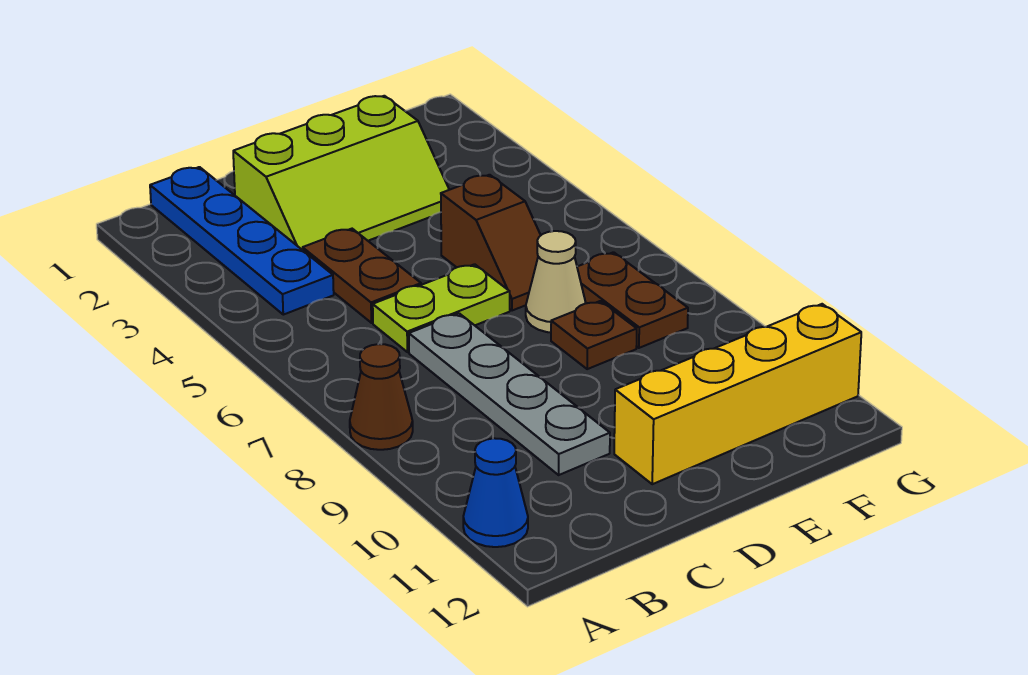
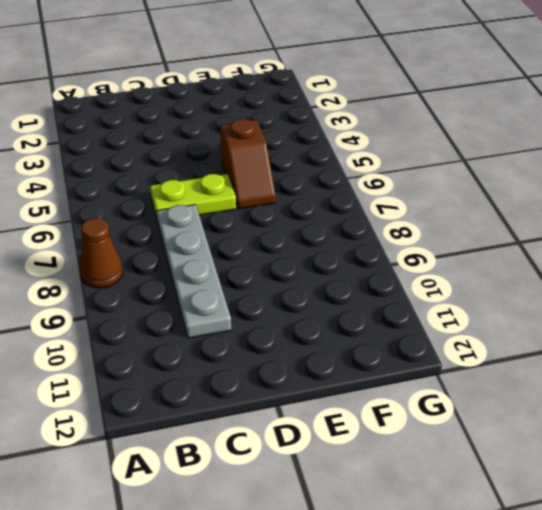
none -> blue 1x1 cone [463,438,528,547]
none -> blue 1x4 plate [150,167,334,315]
none -> lime 2x3 slope [233,96,449,250]

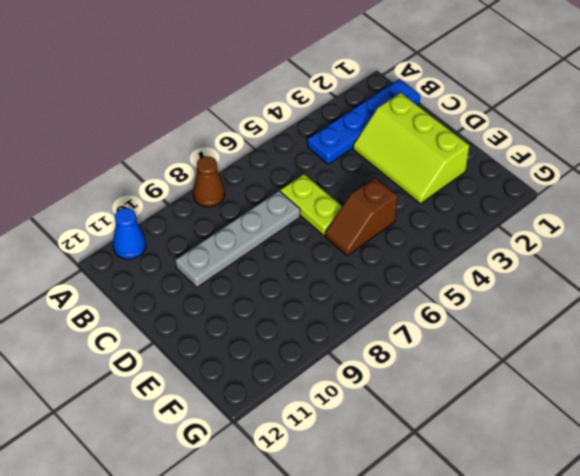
none -> brown 1x2 plate [303,229,421,323]
none -> yellow 1x4 brick [614,304,861,484]
none -> tan 1x1 cone [526,231,586,332]

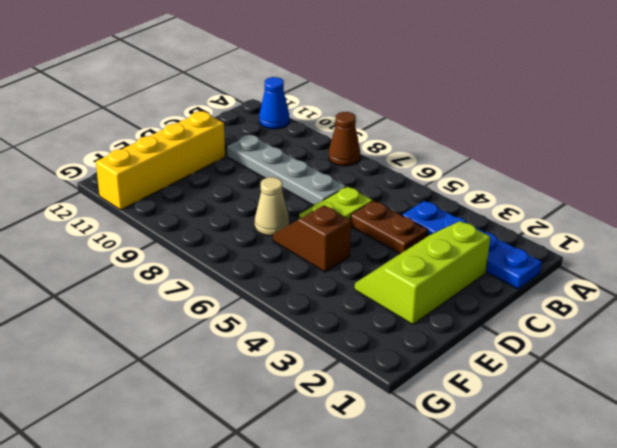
none -> brown 1x1 plate [551,301,637,369]
none -> brown 1x2 plate [577,252,688,348]

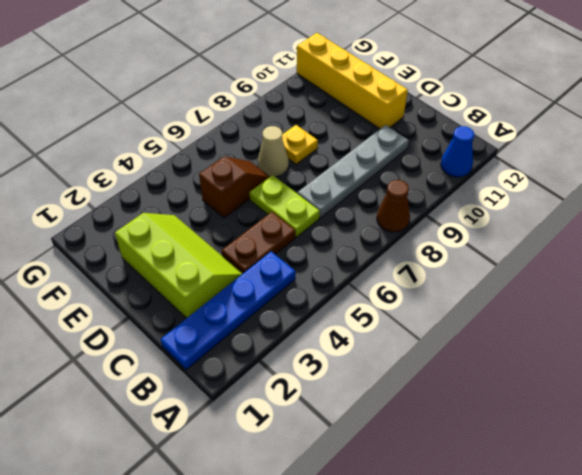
yellow 1x1 plate [282,125,318,164] -> brown 1x1 plate [551,301,637,369]
none -> brown 1x2 plate [577,252,688,348]

